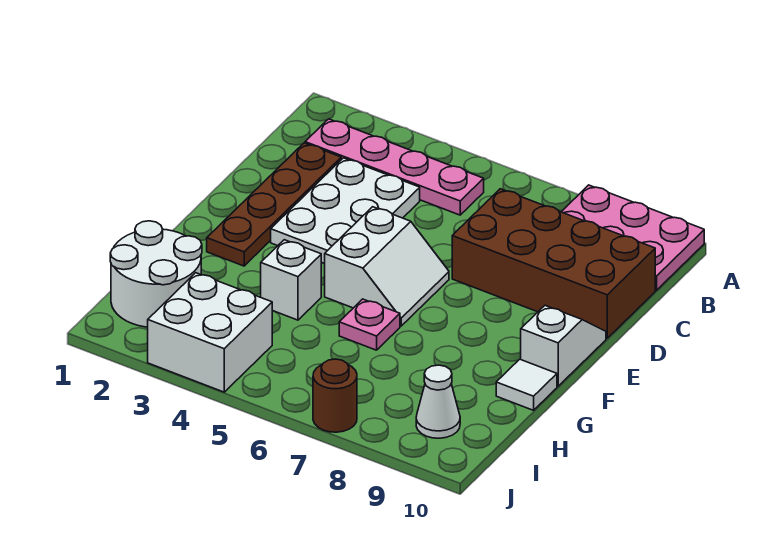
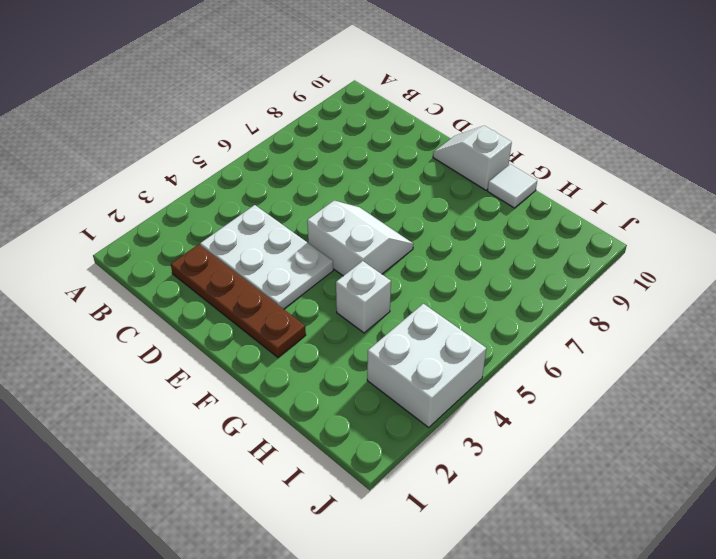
none -> pink 2x3 plate [562,185,704,290]
none -> pink 1x4 plate [305,119,484,215]
none -> brown 2x4 brick [452,189,655,338]

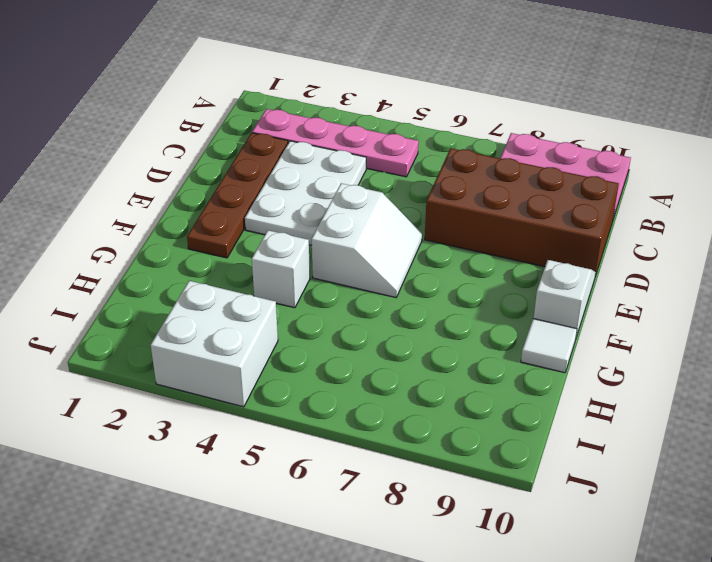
none -> pink 1x1 plate [339,299,400,350]
none -> white 2x2 round brick [110,221,202,327]
none -> white 1x1 cone [416,365,460,438]

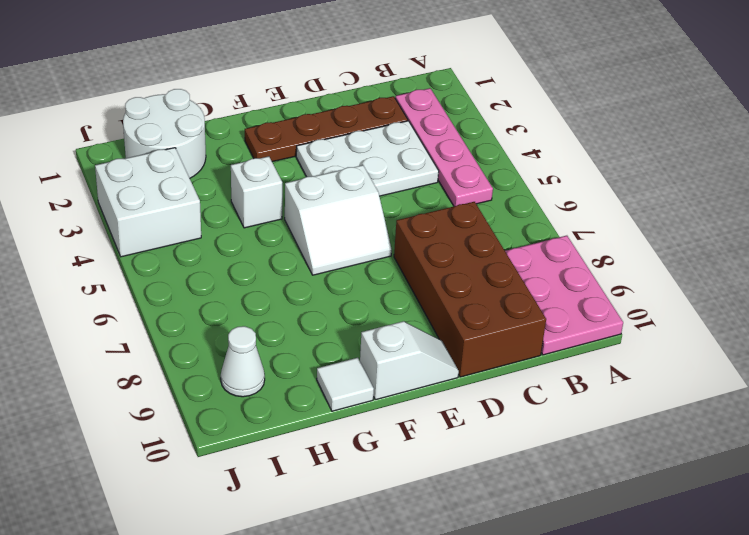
none -> pink 1x1 plate [339,299,400,350]
none -> brown 1x1 round brick [313,359,357,432]

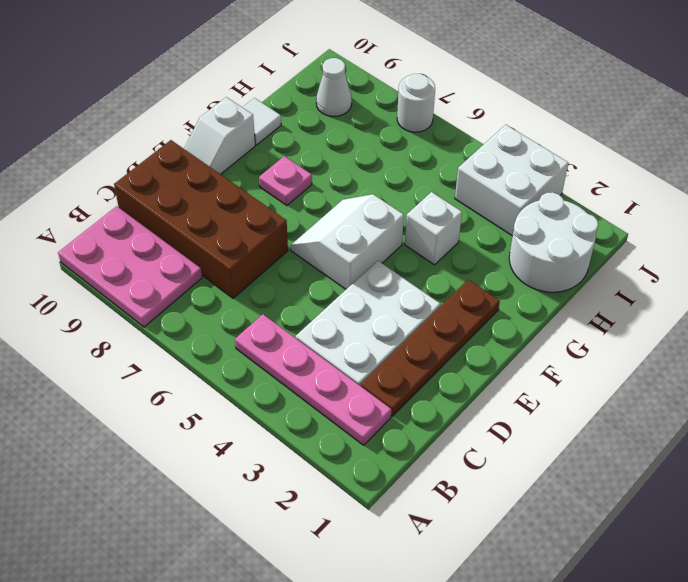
pink 1x1 plate [259,156,312,206] -> pink 1x1 plate moved to [339,299,400,350]
white 1x1 round brick [397,74,435,132] -> brown 1x1 round brick [313,359,357,432]

